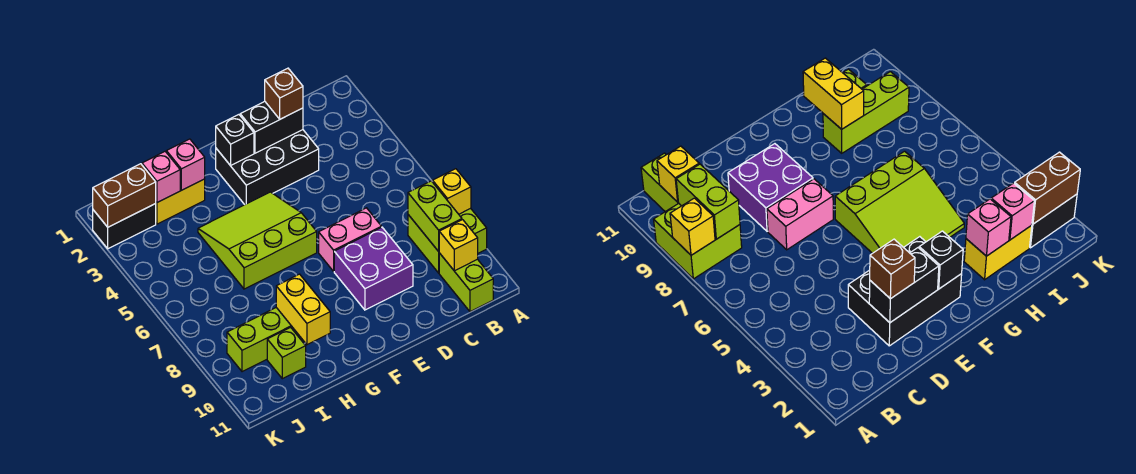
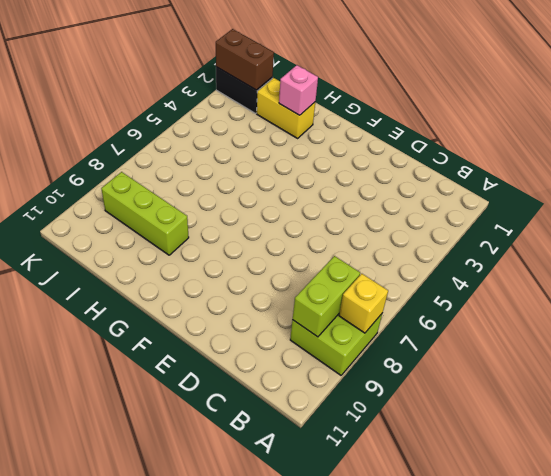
none -> lime 1x2 brick [439,253,493,312]
none -> black 2x3 brick [216,130,319,205]
none -> pink 1x2 brick [319,208,381,271]

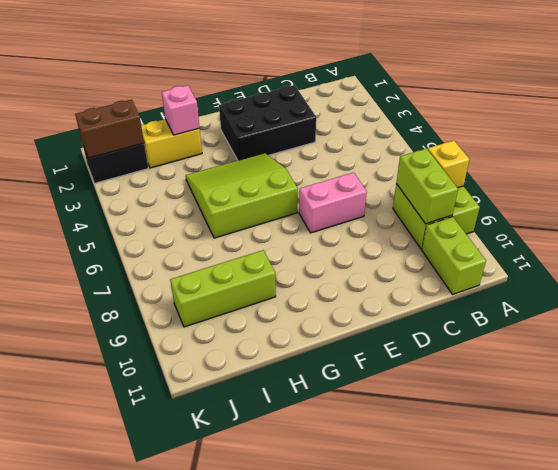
none -> purple 2x2 brick [334,227,413,310]
none -> lime 1x1 brick [267,327,306,379]
none -> yellow 1x1 brick [439,220,478,271]

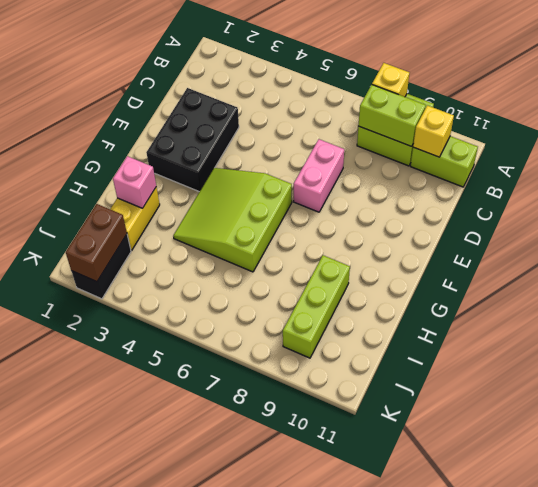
none -> purple 2x2 brick [334,227,413,310]
none -> lime 1x1 brick [267,327,306,379]
none -> black 1x2 brick [240,101,303,153]

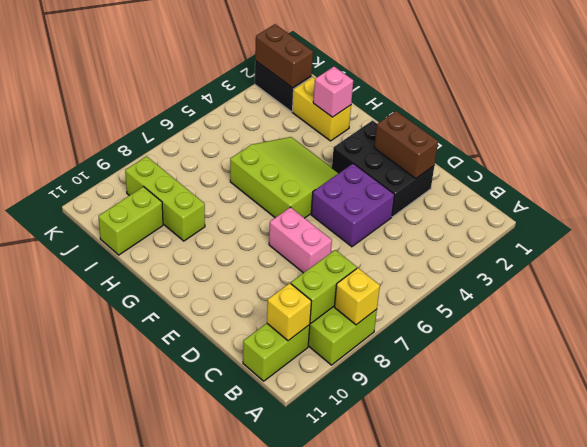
brown 1x2 brick [374,111,438,178] -> black 1x2 brick [240,101,303,153]
purple 2x2 brick [311,163,394,247] -> purple 2x2 brick moved to [334,227,413,310]
lime 1x2 brick [98,187,163,255] -> lime 1x1 brick [267,327,306,379]
none -> black 1x1 brick [216,115,254,166]
none -> yellow 1x2 brick [276,274,330,345]
none -> pink 1x1 brick [142,152,180,202]

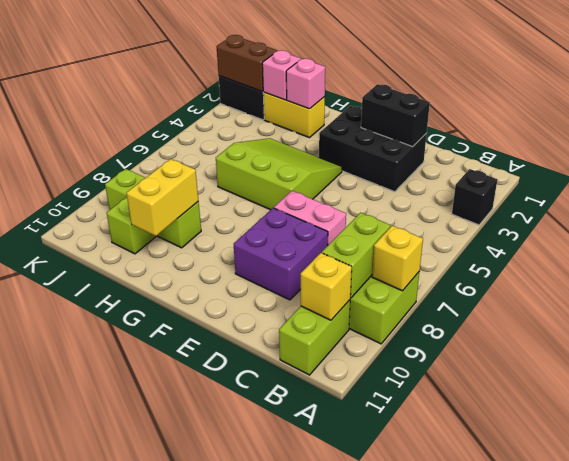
black 1x1 brick [452,169,498,225] -> black 1x1 brick moved to [216,115,254,166]
none -> brown 1x1 brick [265,68,303,119]

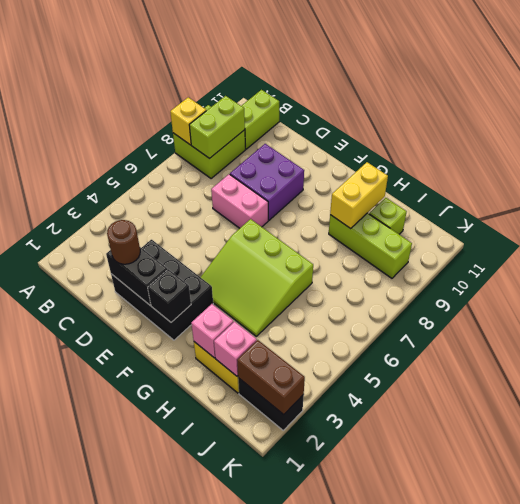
brown 1x1 round brick [107,220,140,264] -> brown 1x1 brick [265,68,303,119]
none -> yellow 1x1 brick [439,220,478,271]

